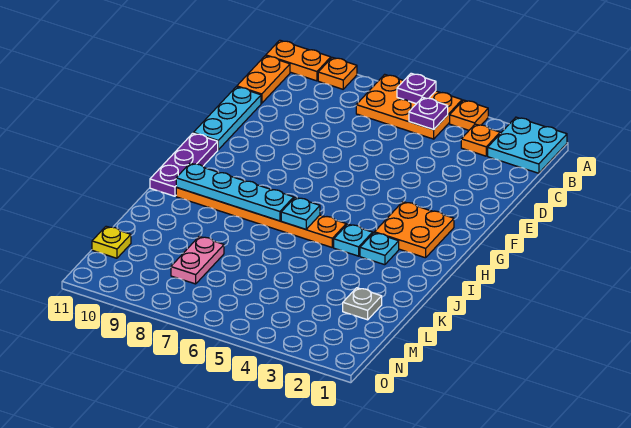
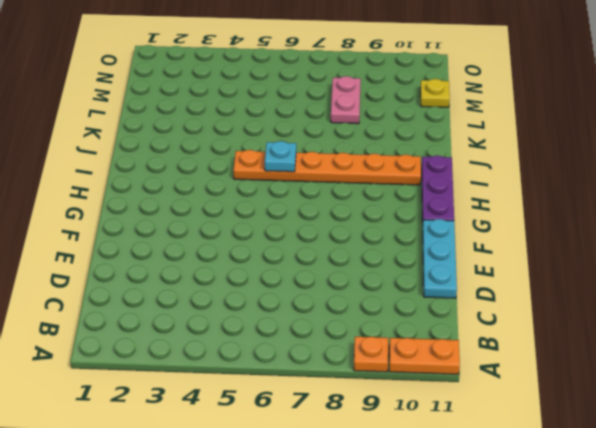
none -> cyan 2x2 plate [488,117,567,173]
none -> orange 1x1 plate [450,100,488,130]
none -> orange 2x3 plate [356,74,462,139]

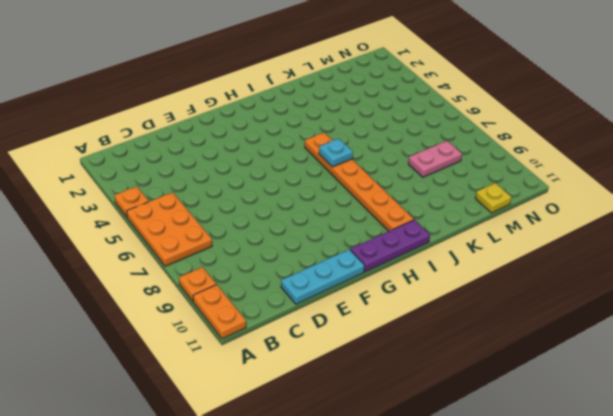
none -> cyan 2x2 plate [488,117,567,173]
none -> orange 1x1 plate [461,124,500,156]
none -> orange 1x2 plate [237,56,290,103]

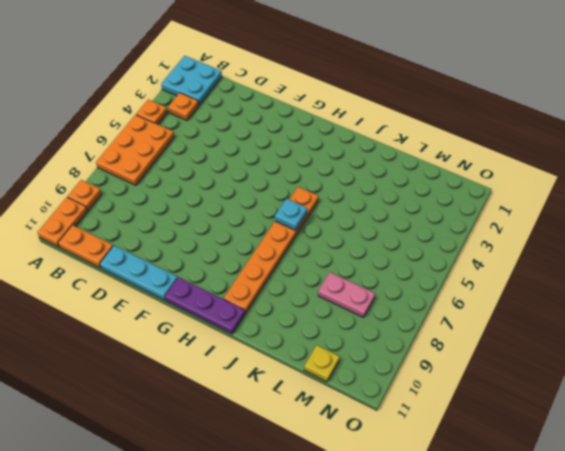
none -> orange 2x2 plate [374,202,454,258]
none -> cyan 1x1 plate [360,233,399,265]
none -> cyan 1x1 plate [334,224,373,256]

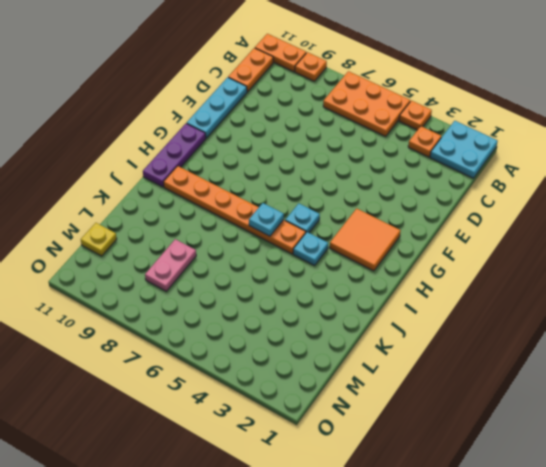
orange 2x2 tile [330,208,401,271] -> orange 2x2 plate [374,202,454,258]
cyan 1x1 plate [285,204,320,233] -> cyan 1x1 plate moved to [360,233,399,265]
none -> grey 1x1 plate [343,288,382,320]
none -> purple 1x1 plate [397,73,436,104]
none -> purple 1x1 plate [409,97,448,129]

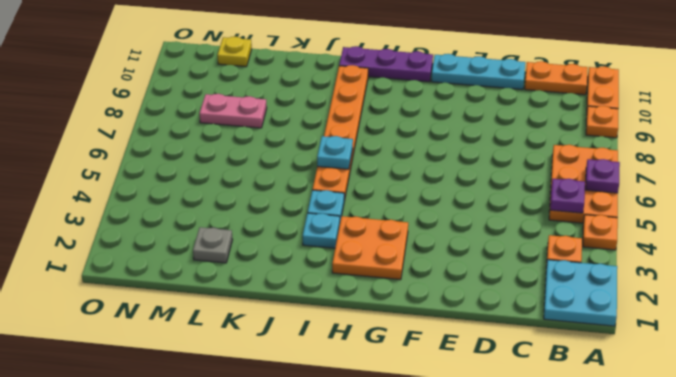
none -> cyan 1x4 plate [176,163,294,221]

